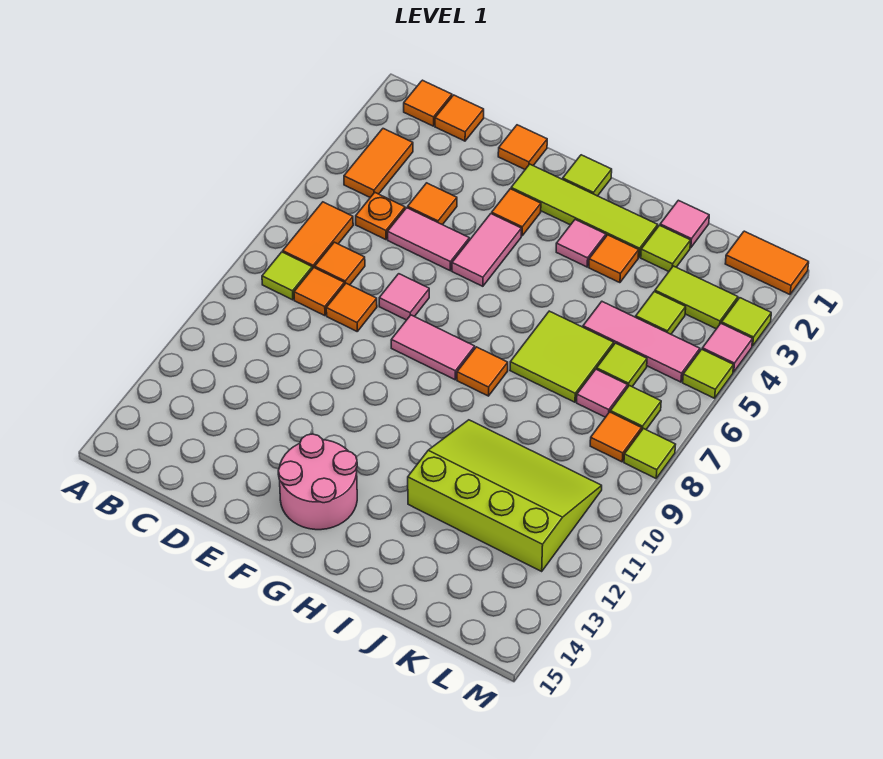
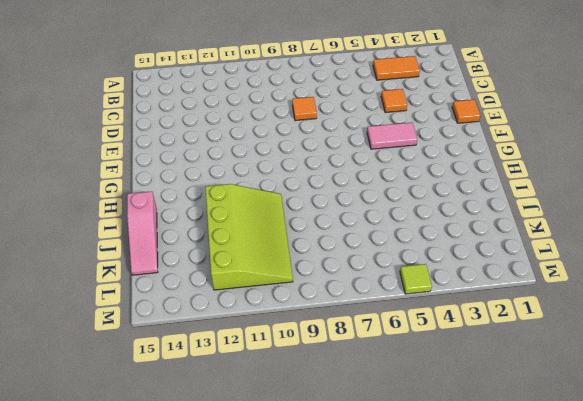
pink 1x3 slope [127,191,158,275] -> none
none -> orange 1x1 tile [404,80,452,126]
none -> orange 1x2 tile [283,202,353,269]
none -> lime 1x1 tile [262,252,312,300]
none -> orange 1x1 tile [435,95,484,141]

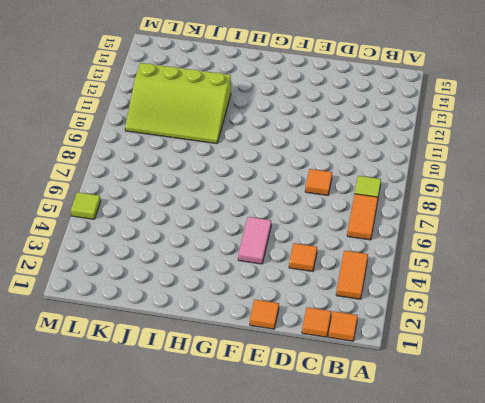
none -> orange 1x1 plate [356,193,405,240]
none -> orange 1x1 tile [315,242,365,285]
none -> orange 1x1 tile [294,268,344,316]
none -> pink 1x2 tile [388,208,469,271]

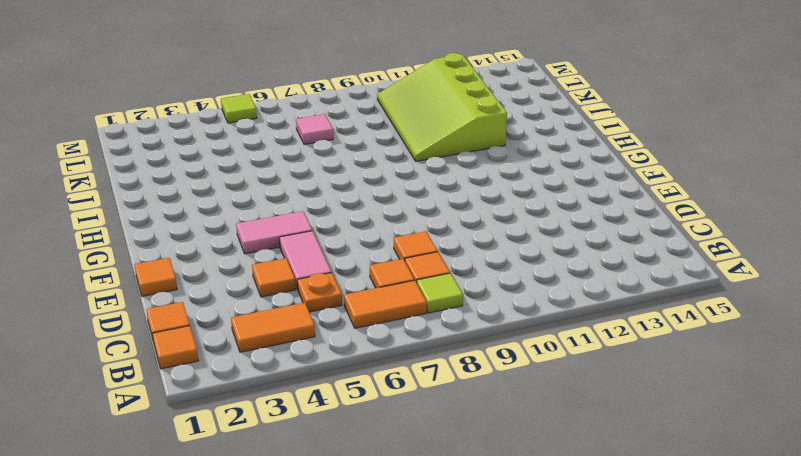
none -> pink 1x1 tile [379,274,429,320]
none -> lime 1x4 tile [511,164,658,257]
none -> orange 1x1 tile [492,189,541,236]
none -> pink 1x2 tile [391,315,475,380]

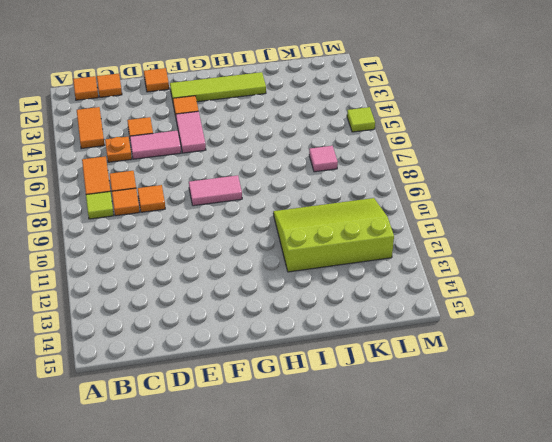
none -> pink 1x1 tile [379,274,429,320]
none -> pink 2x2 round brick [278,434,357,530]
none -> lime 1x1 tile [563,155,612,196]
none -> pink 1x1 tile [556,220,606,267]

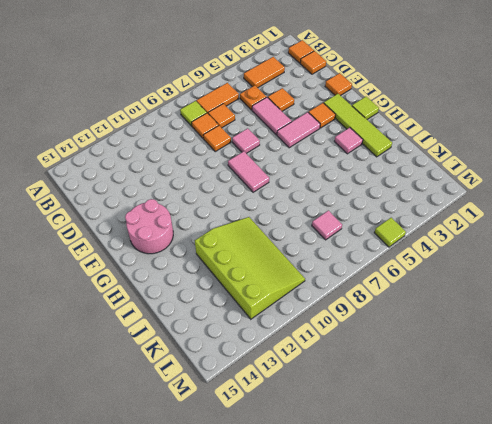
none -> orange 1x1 tile [457,347,508,396]
none -> orange 1x1 tile [589,235,639,283]
none -> lime 2x2 tile [510,311,614,402]
none -> pink 1x1 tile [660,200,709,248]

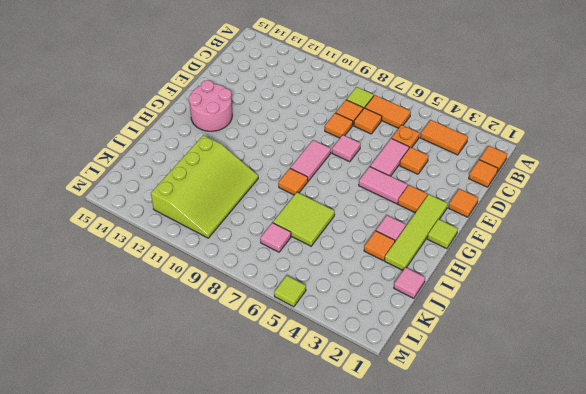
none -> lime 1x1 tile [641,225,691,272]
none -> pink 1x3 tile [583,302,700,382]
none -> lime 1x2 tile [655,266,738,329]
none -> lime 1x1 tile [636,292,686,334]

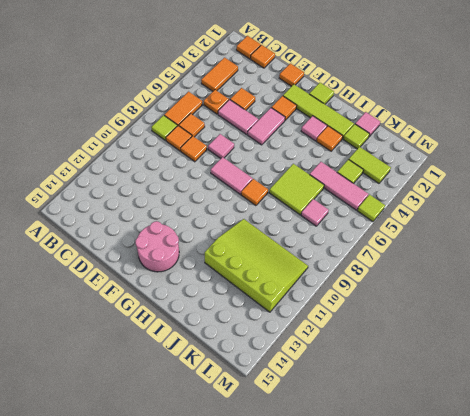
none -> lime 1x1 tile [597,343,647,388]
none -> orange 1x2 tile [725,231,809,295]
none -> lime 1x1 tile [610,386,661,429]
none -> orange 1x1 tile [590,412,642,462]

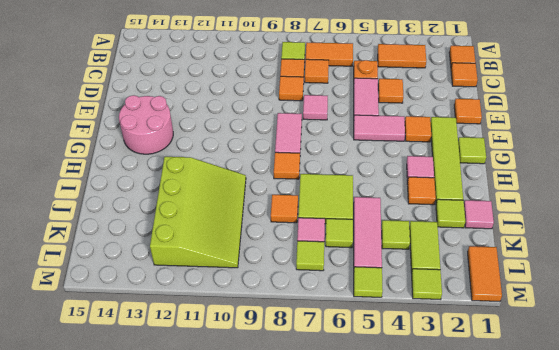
orange 1x1 tile [271,195,298,223] -> orange 1x1 tile moved to [590,412,642,462]
none -> pink 1x1 tile [702,323,753,372]
none -> lime 1x1 tile [624,428,676,478]

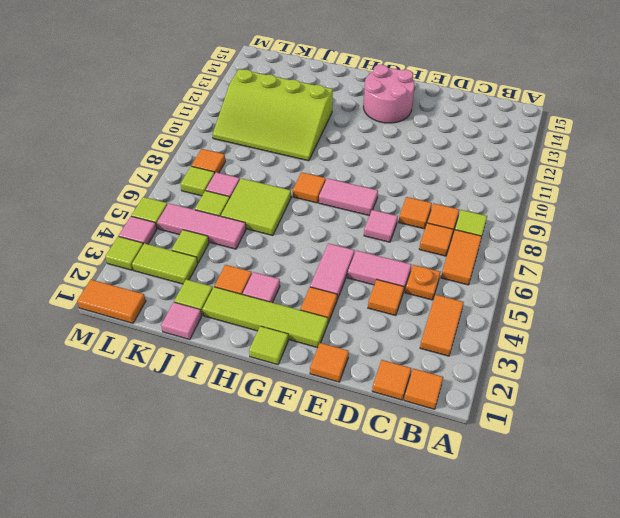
none -> lime 1x1 tile [624,428,676,478]

